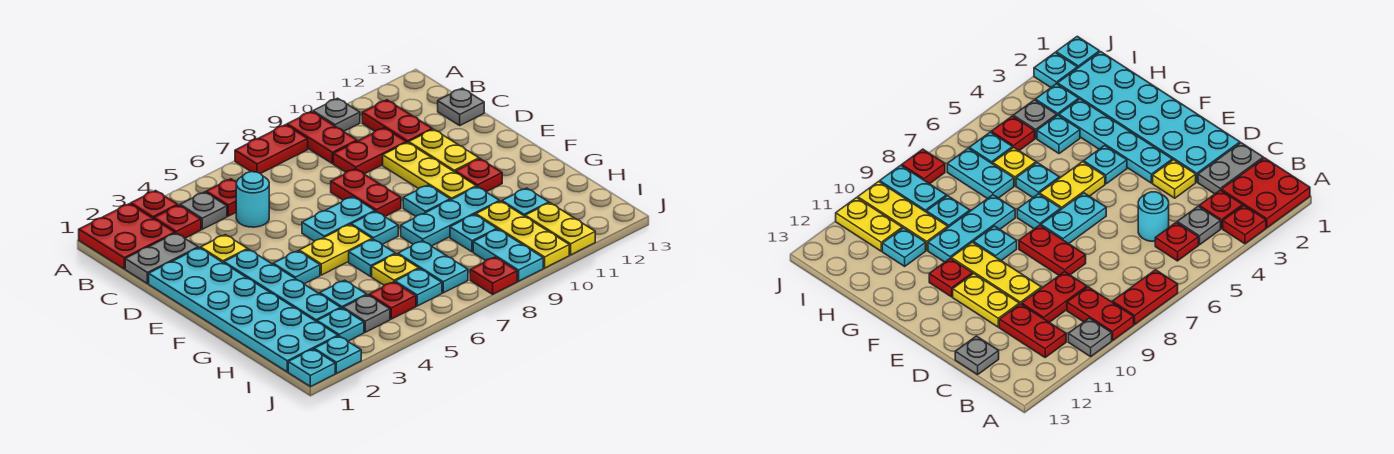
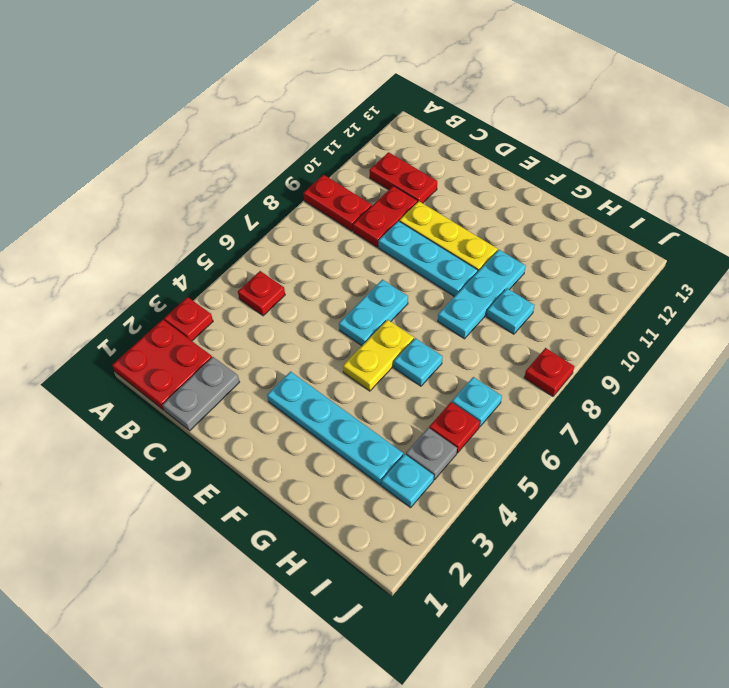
cyan 1x3 plate [379,221,478,297] -> cyan 1x1 plate [403,185,450,216]
none -> red 1x2 plate [235,125,308,174]
none -> grey 1x1 plate [313,98,360,131]
none -> red 1x1 plate [154,205,201,238]
none -> grey 1x1 plate [180,192,227,229]

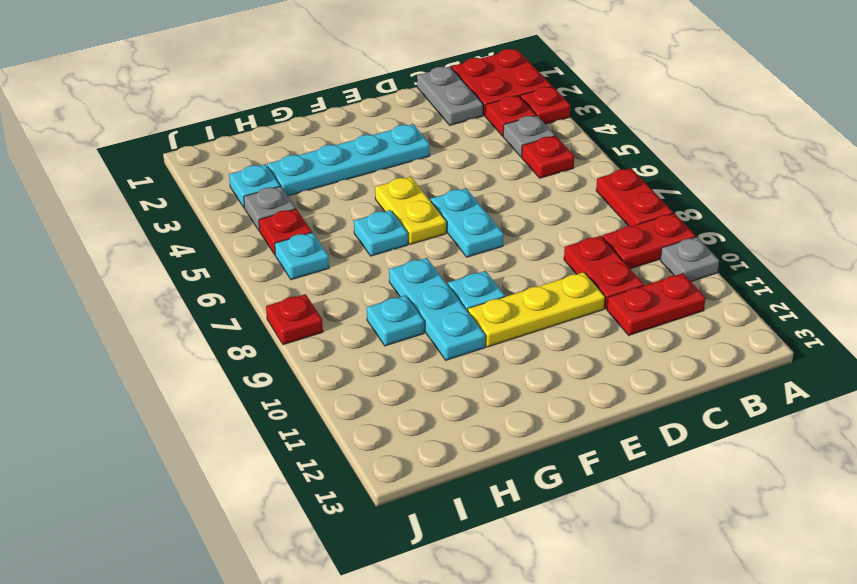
none -> cyan 1x1 round brick [236,172,269,227]
none -> grey 1x1 plate [438,88,484,125]
none -> cyan 2x6 plate [149,248,338,372]
none -> yellow 1x1 plate [201,235,248,263]

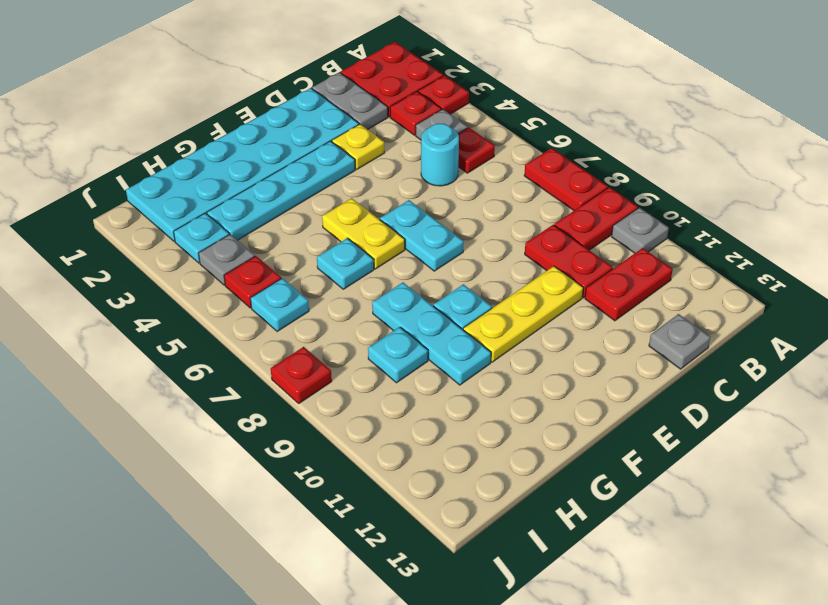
none -> red 1x2 plate [331,169,401,217]
none -> yellow 1x2 plate [409,129,479,172]
none -> cyan 1x1 plate [273,251,320,284]
none -> cyan 1x1 plate [351,212,398,244]

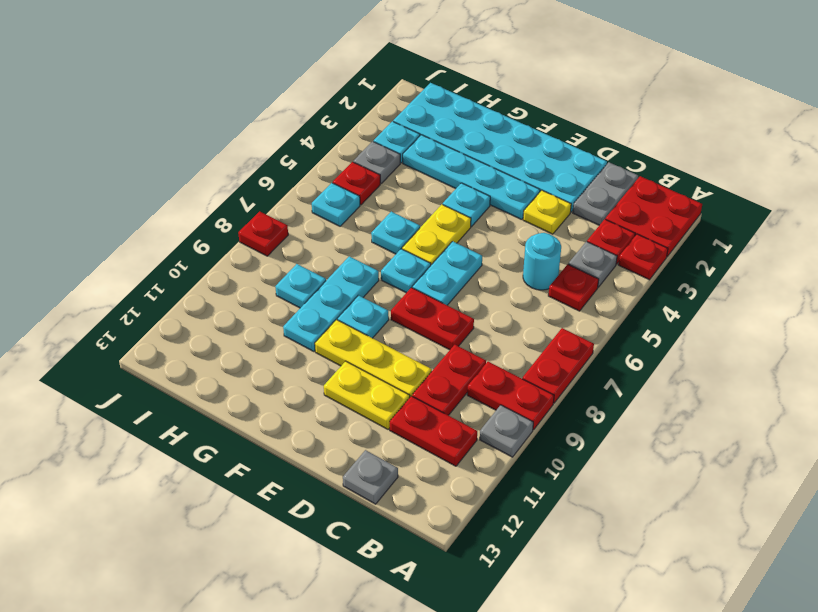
none -> red 1x1 plate [455,159,502,192]
none -> cyan 1x1 plate [320,280,367,308]
none -> yellow 1x1 plate [372,254,419,285]
none -> cyan 1x2 plate [398,241,468,293]

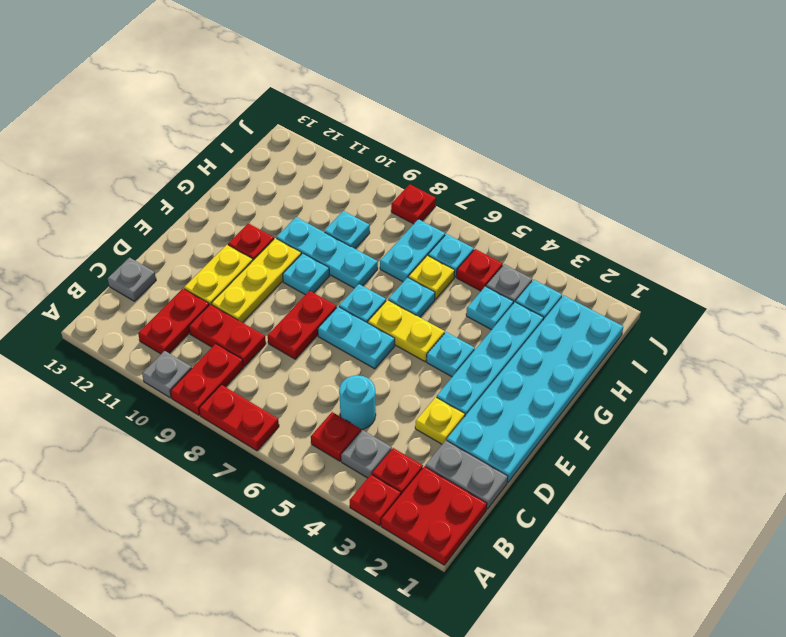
none -> yellow 1x3 plate [476,201,569,268]
none -> cyan 1x1 plate [502,188,549,216]
none -> cyan 1x2 plate [473,229,543,281]
none -> yellow 1x2 plate [525,203,595,255]

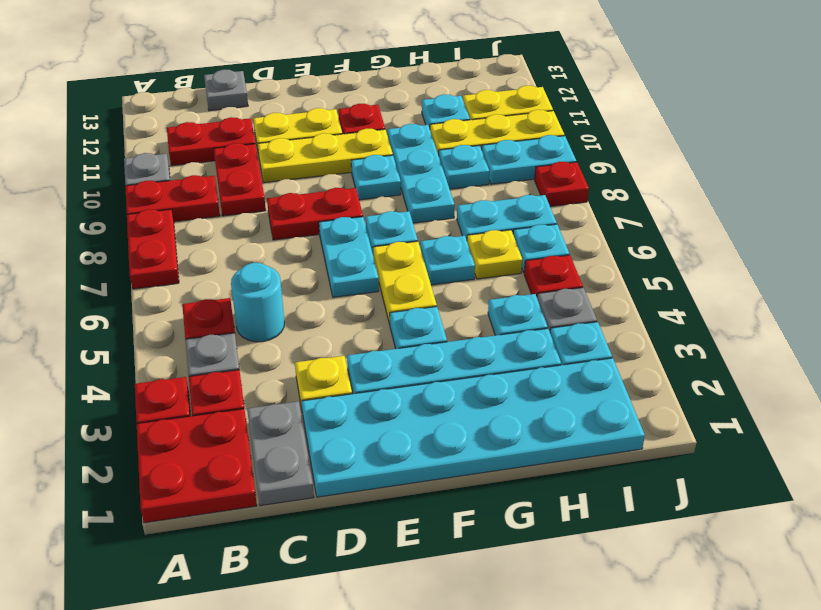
none -> cyan 1x1 plate [288,349,335,387]
none -> cyan 1x1 plate [314,336,361,373]

